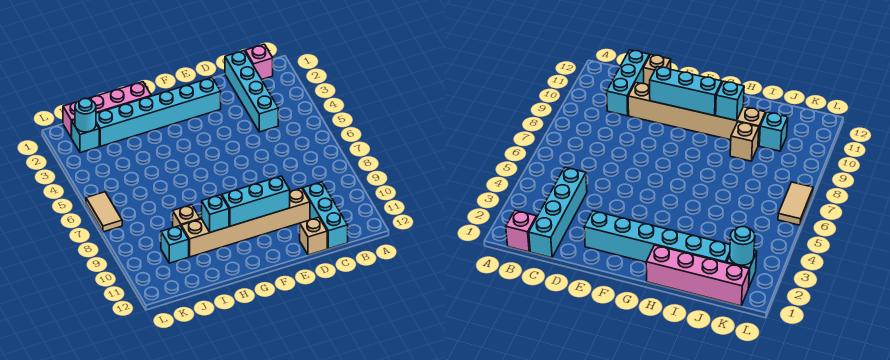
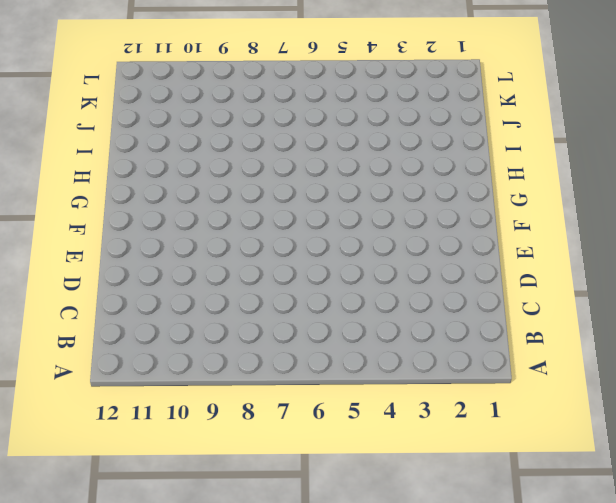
none -> pink 1x1 brick [245,44,273,79]
none -> cyan 1x4 brick [225,51,278,132]
none -> cyan 1x3 brick [303,182,348,249]

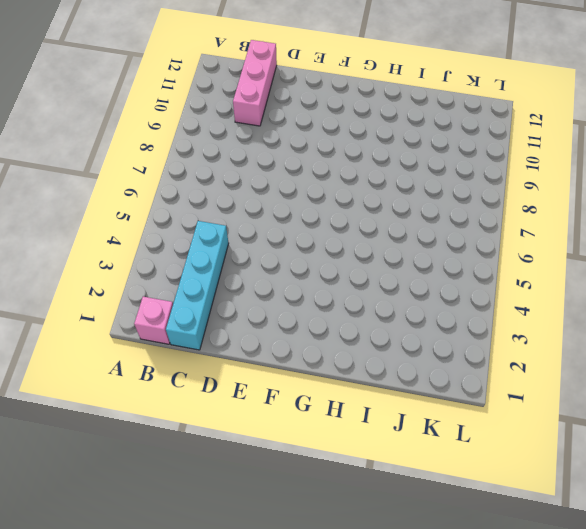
pink 1x3 brick [233,40,277,126] -> cyan 1x3 brick [303,182,348,249]
none -> tan 1x6 brick [181,188,310,257]
none -> tan 1x1 brick [300,217,327,255]
none -> cyan 1x6 brick [96,78,221,146]

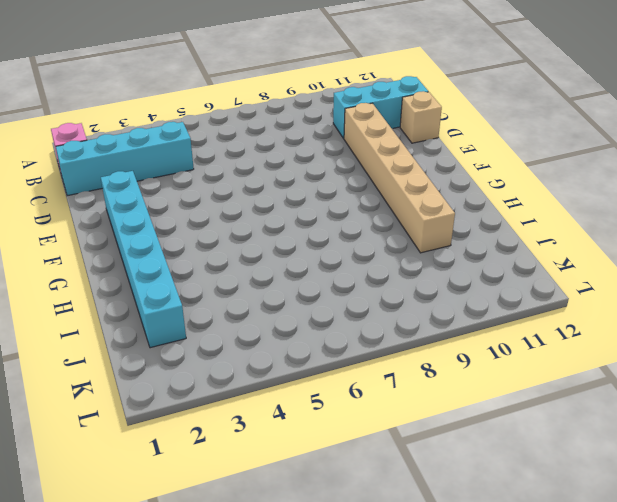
none -> pink 1x4 brick [63,82,151,138]
none -> tan 1x1 brick [173,205,200,228]
none -> cyan 1x1 brick [161,226,189,263]

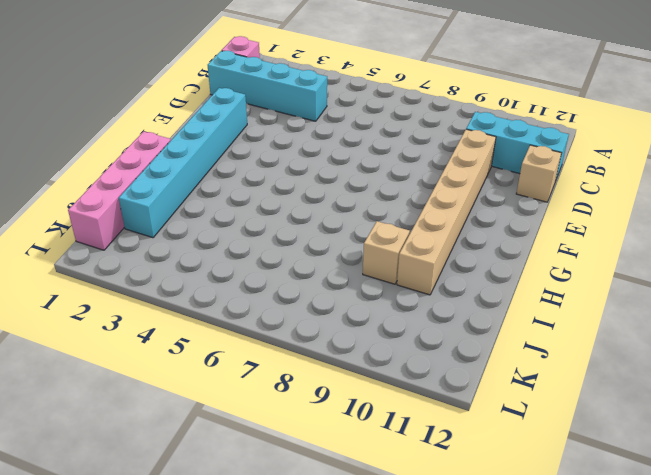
none -> cyan 1x1 brick [161,226,189,263]
none -> cyan 1x1 brick [72,120,99,153]
none -> tan 1x2 tile [86,192,122,232]

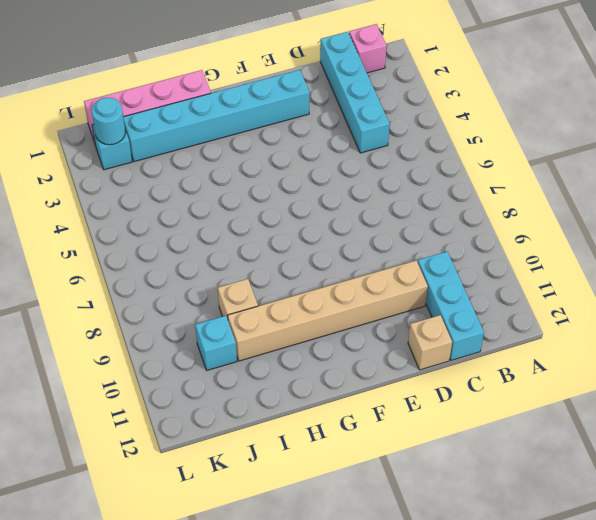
none -> tan 1x2 tile [86,192,122,232]
none -> cyan 1x3 brick [222,176,290,226]
none -> cyan 1x1 brick [202,195,229,232]

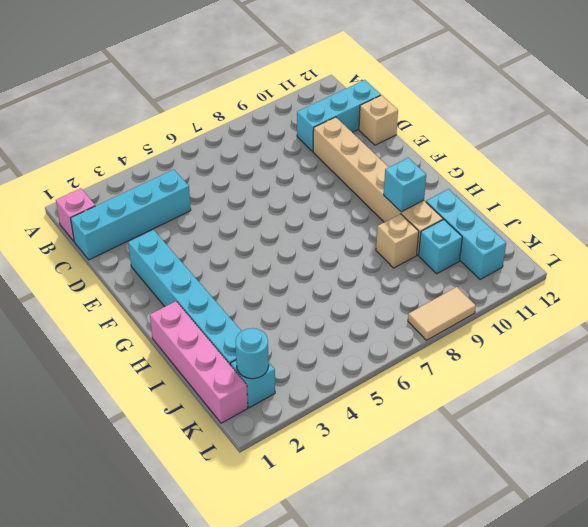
cyan 1x3 brick [426,189,506,279] -> cyan 1x3 brick moved to [222,176,290,226]
tan 1x2 tile [408,287,476,340] -> tan 1x2 tile moved to [86,192,122,232]

